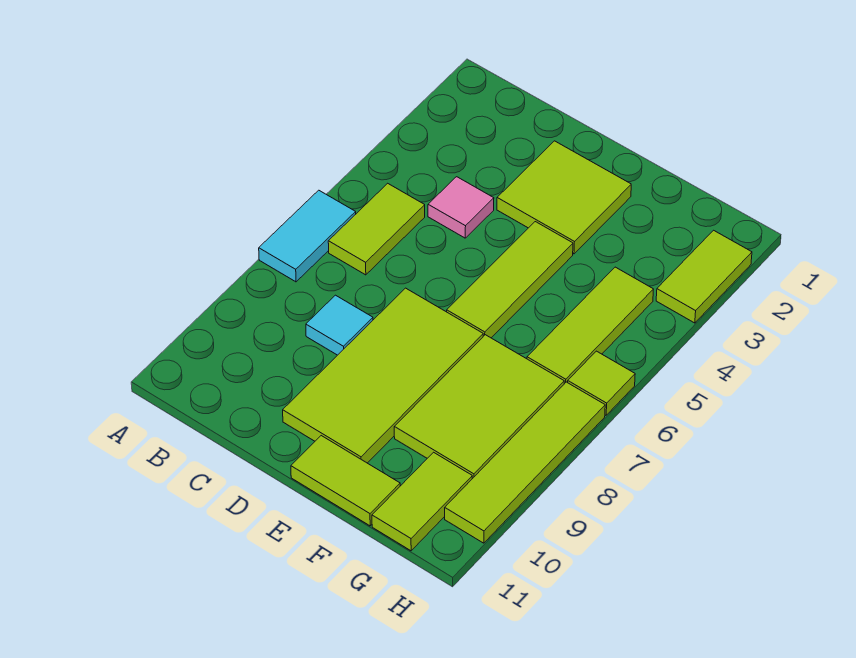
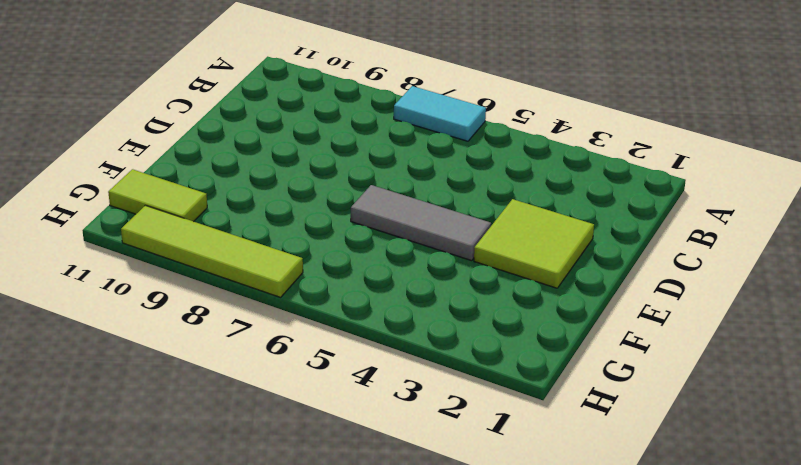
grey 1x3 tile [351,185,491,261] -> lime 1x3 tile [447,222,573,338]
none -> lime 1x2 tile [328,183,425,275]
none -> pink 1x1 tile [428,177,494,238]
none -> cyan 1x1 tile [306,295,373,355]

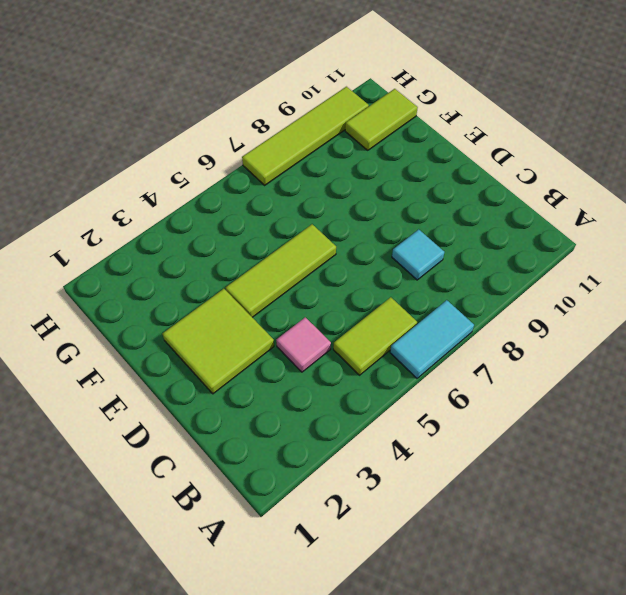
none -> lime 2x4 tile [283,288,483,463]
none -> lime 1x2 tile [291,436,400,526]
none -> lime 2x3 tile [394,335,564,479]

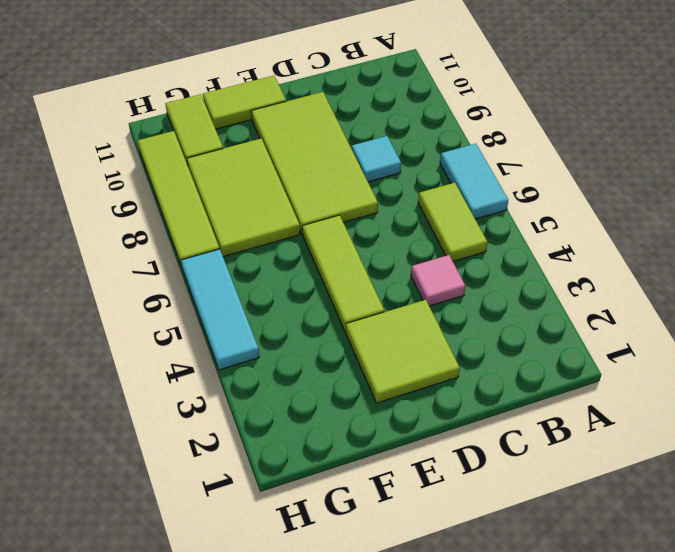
cyan 1x3 tile [181,249,259,370] -> lime 1x1 tile [568,351,635,415]
none -> lime 1x3 tile [527,267,654,384]
none -> lime 1x2 tile [656,230,752,323]

